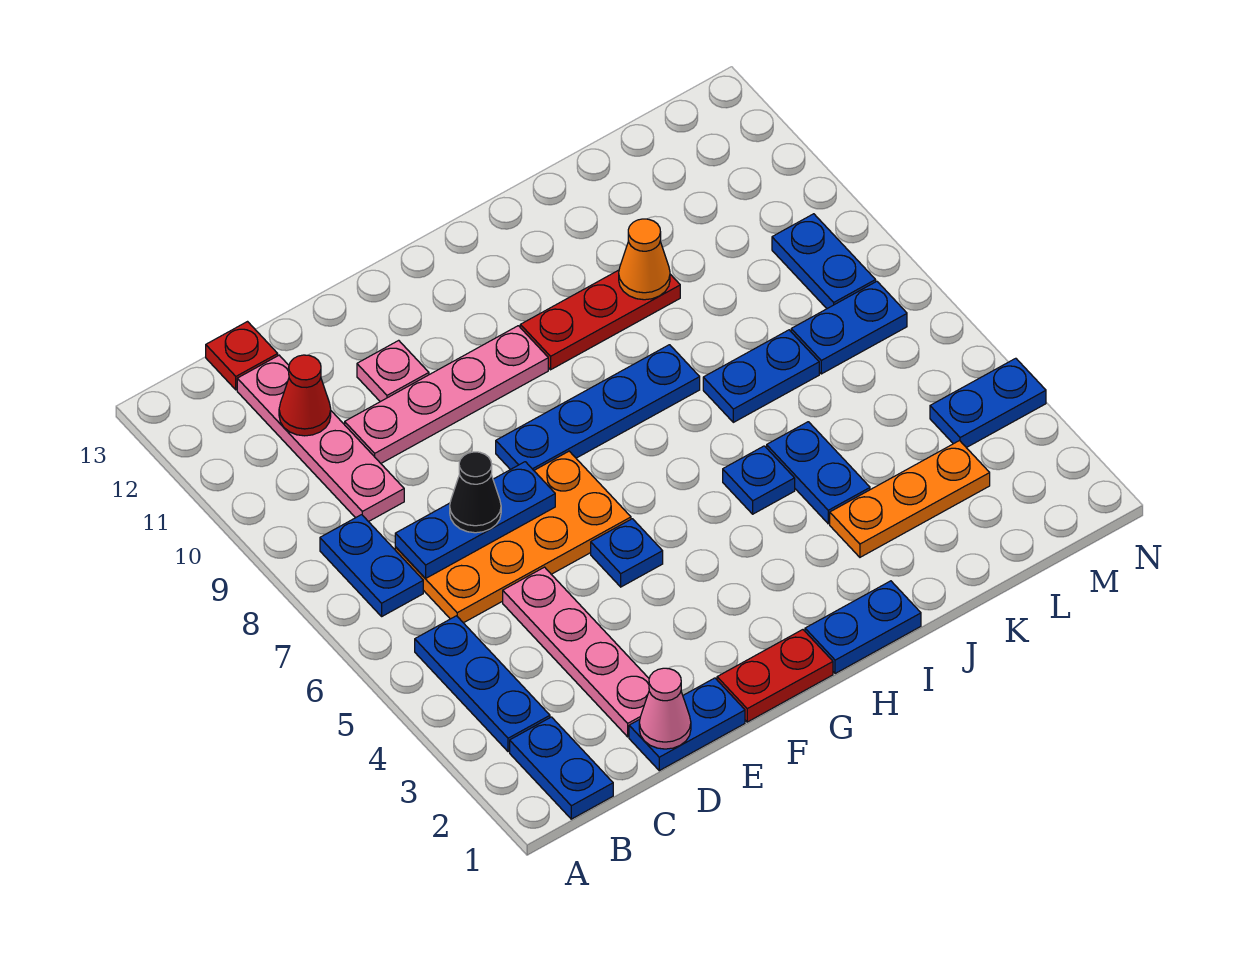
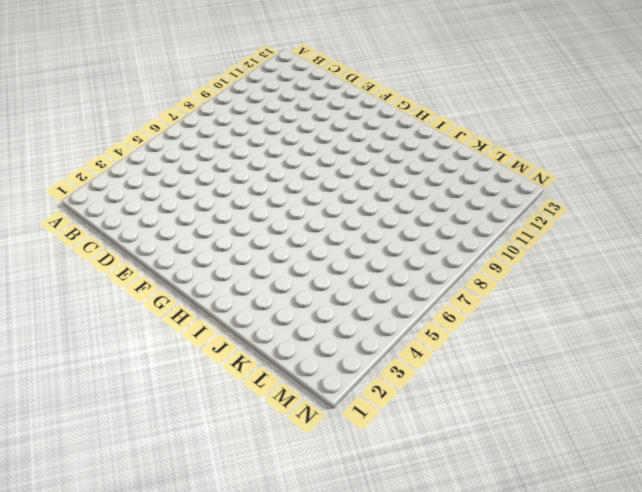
none -> blue 1x2 plate [510,717,613,819]
none -> blue 1x3 plate [415,616,550,752]
none -> blue 1x2 plate [320,515,423,616]

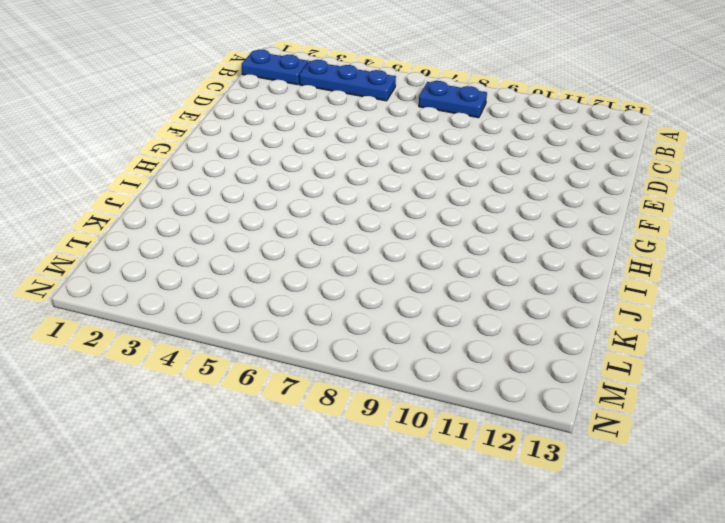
none -> orange 2x4 plate [395,451,631,623]
none -> pink 1x4 plate [237,355,404,522]
none -> red 1x1 plate [206,322,278,390]

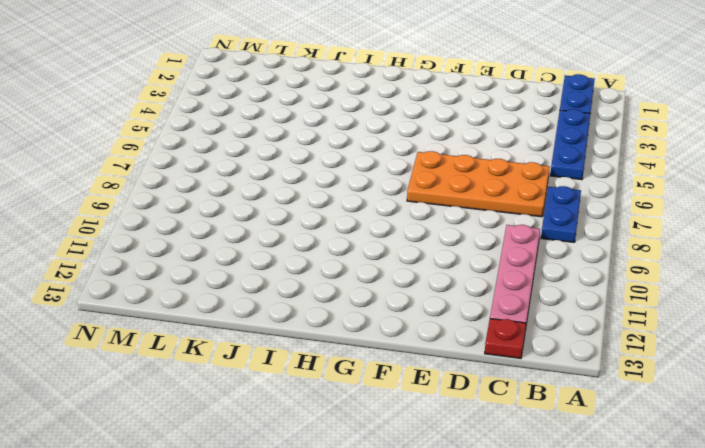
none -> blue 1x2 plate [629,678,745,771]
none -> pink 1x4 plate [503,567,649,737]
none -> pink 1x4 plate [345,326,548,463]

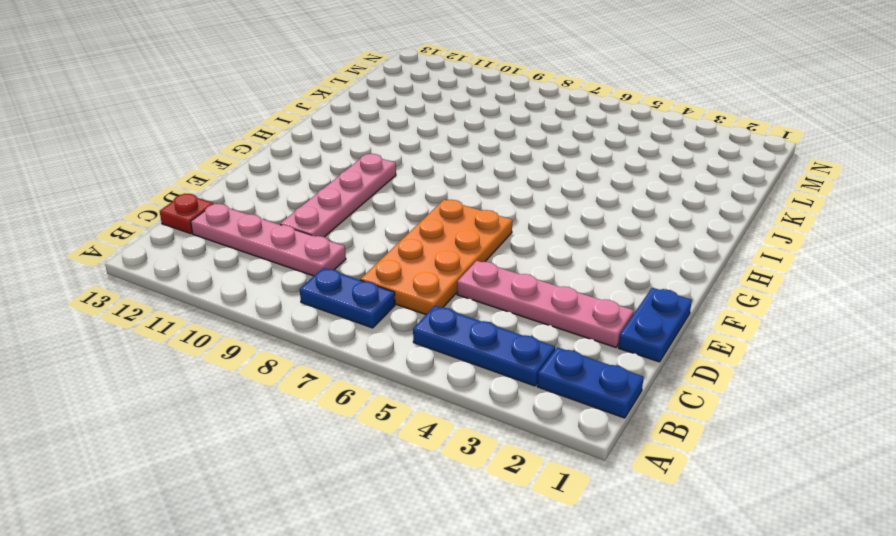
none -> pink 1x1 plate [357,340,429,402]
none -> red 1x2 plate [717,630,833,722]
none -> blue 1x1 plate [591,519,663,587]

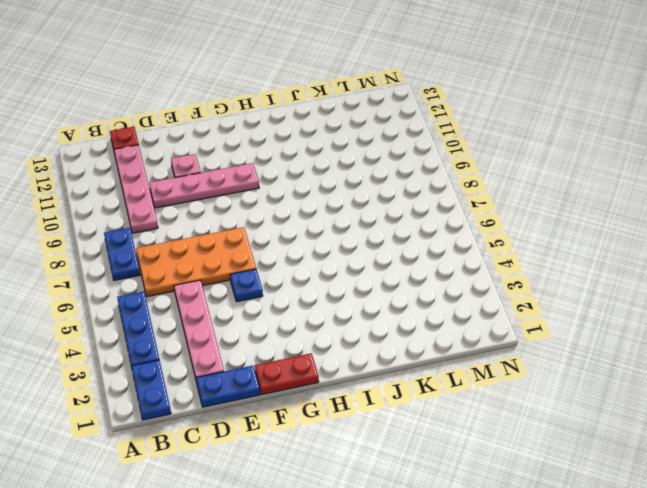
none -> blue 1x4 plate [496,345,700,470]
none -> blue 1x2 plate [805,581,921,674]
none -> red 1x3 plate [520,270,680,370]

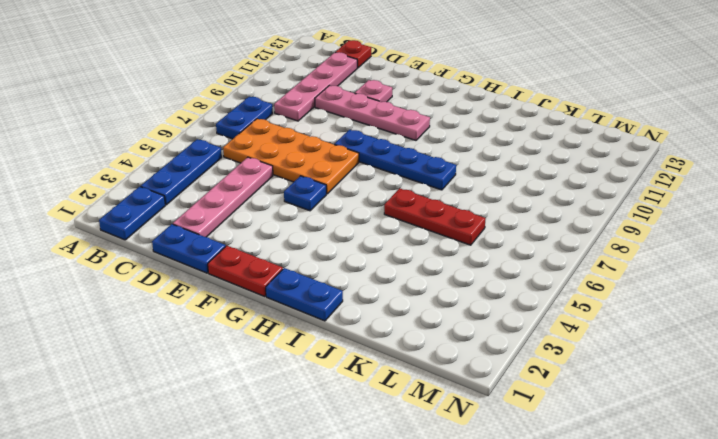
red 1x3 plate [384,188,486,245] -> red 1x3 plate moved to [520,270,680,370]
none -> blue 1x1 plate [723,446,795,514]
none -> orange 1x3 plate [830,441,990,557]
none -> blue 1x2 plate [767,422,870,524]

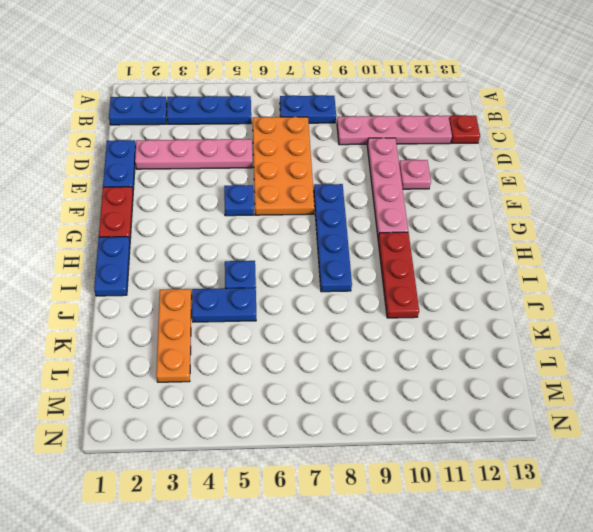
none -> blue 1x2 plate [703,330,819,422]
none -> blue 1x2 plate [791,281,907,374]
none -> blue 1x2 plate [930,358,1046,448]

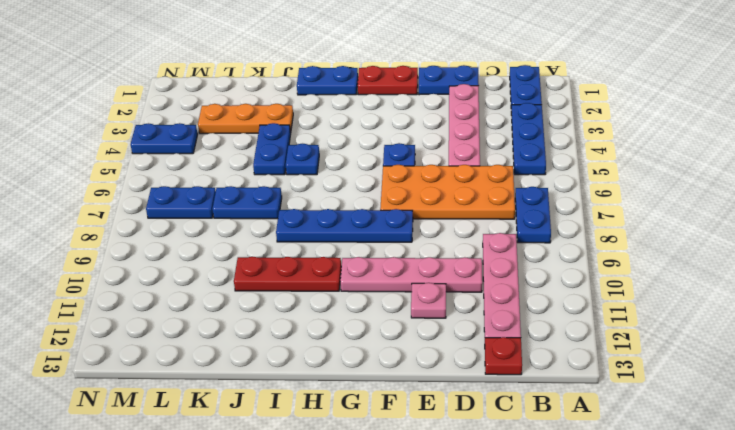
none -> blue 1x2 plate [772,214,876,309]
none -> blue 1x3 plate [395,462,555,579]
none -> red 1x1 cone [279,355,331,436]

